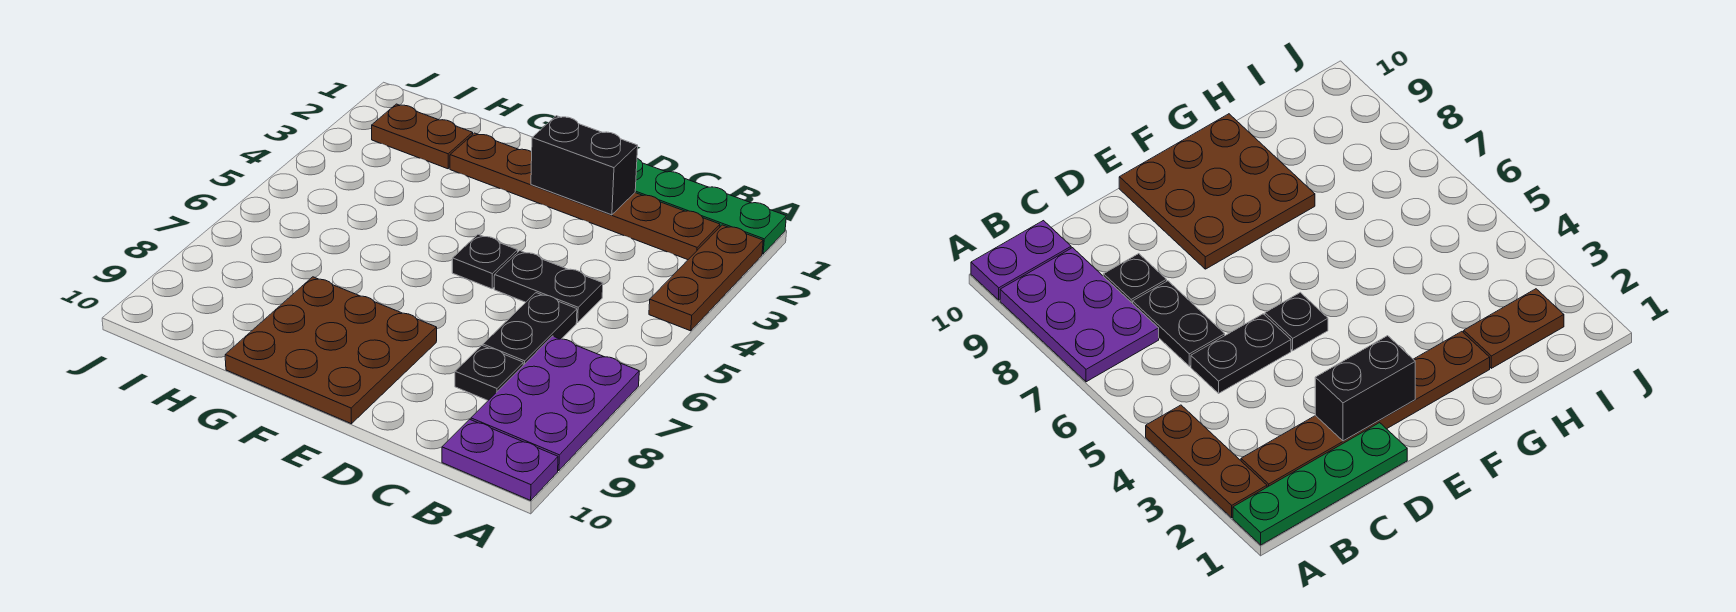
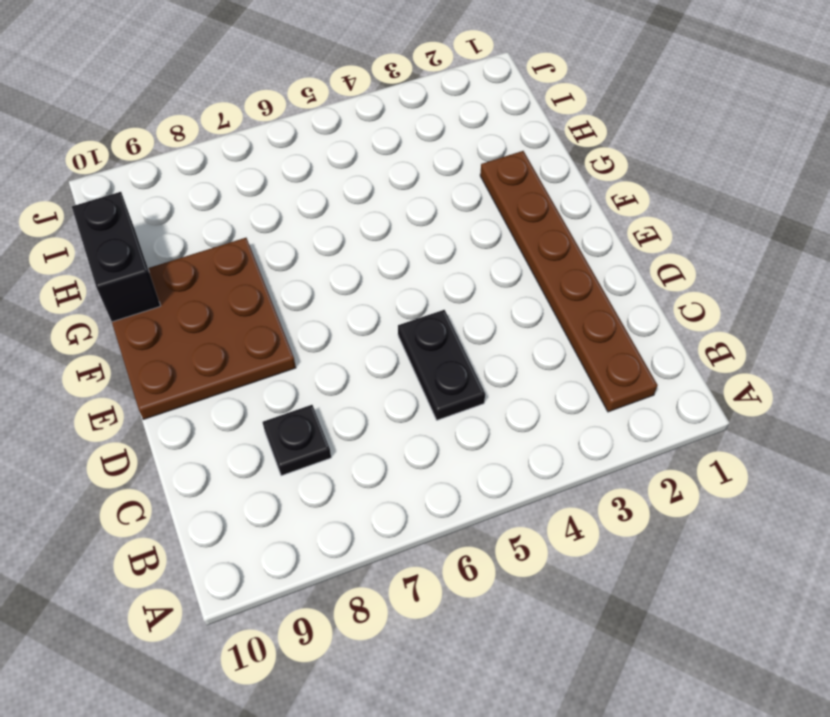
black 1x2 brick [72,192,160,322] -> black 1x2 brick moved to [531,116,638,215]
none -> green 1x4 plate [635,159,786,254]
none -> brown 1x3 plate [649,225,763,331]
none -> purple 2x3 plate [471,336,639,471]

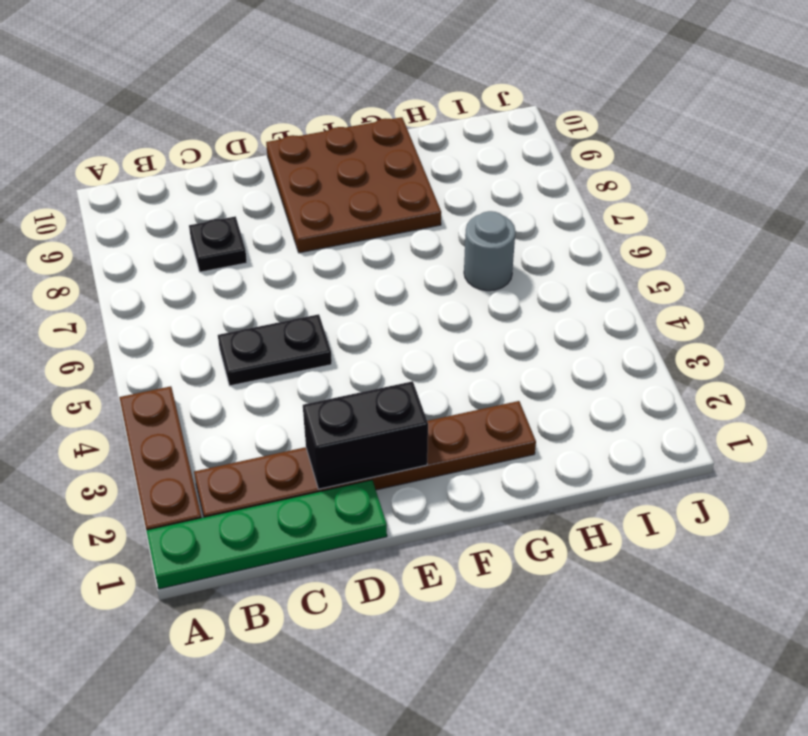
grey 1x1 round brick [464,211,515,291] -> none
none -> purple 2x3 plate [471,336,639,471]
none -> purple 1x2 plate [442,419,558,500]
none -> black 1x2 plate [483,293,577,365]

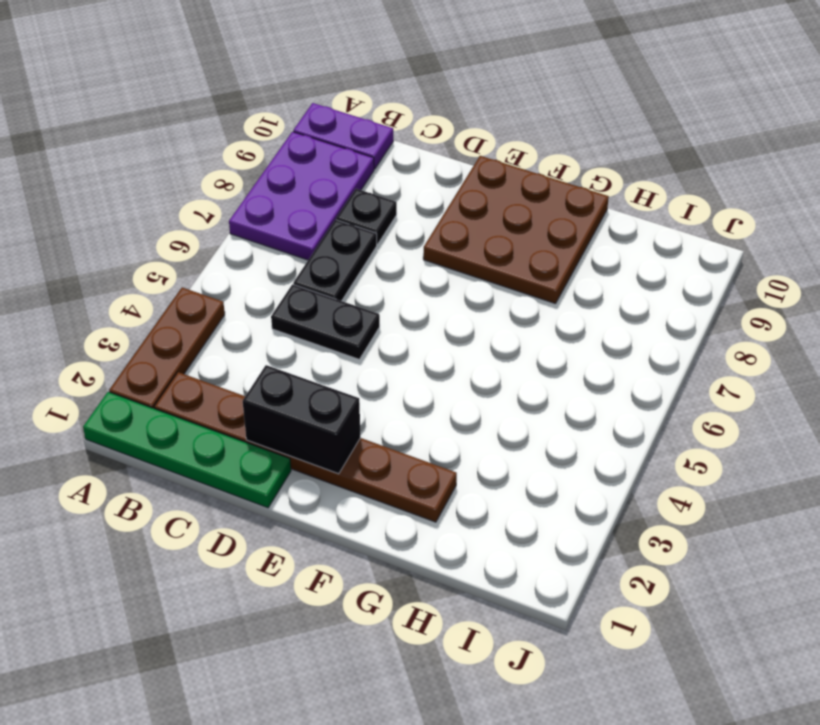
none -> black 1x1 plate [452,235,518,289]
none -> brown 1x2 plate [372,104,473,169]

